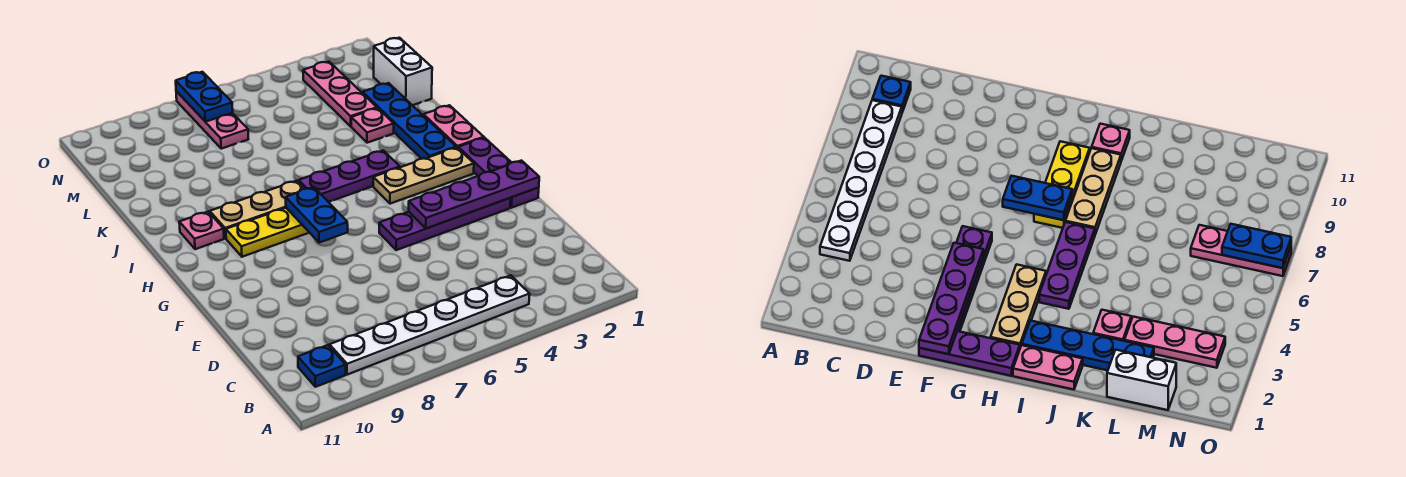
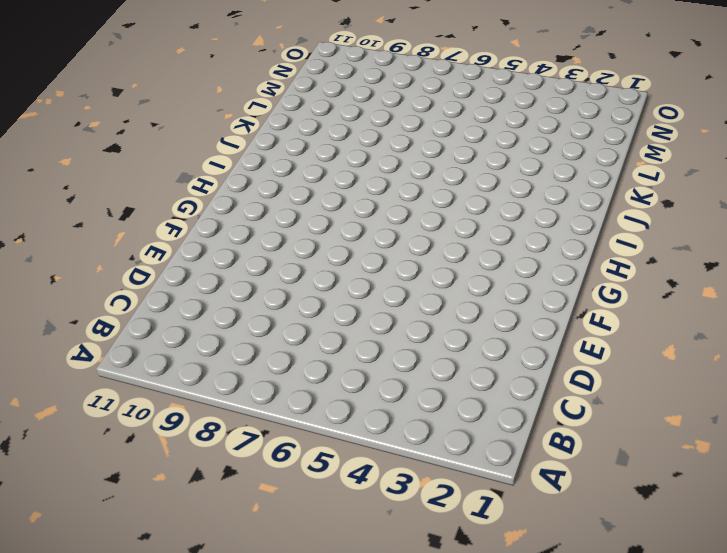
none -> white 1x6 plate [330,275,530,375]
none -> blue 1x1 plate [298,345,346,387]
none -> purple 1x3 plate [458,138,539,208]

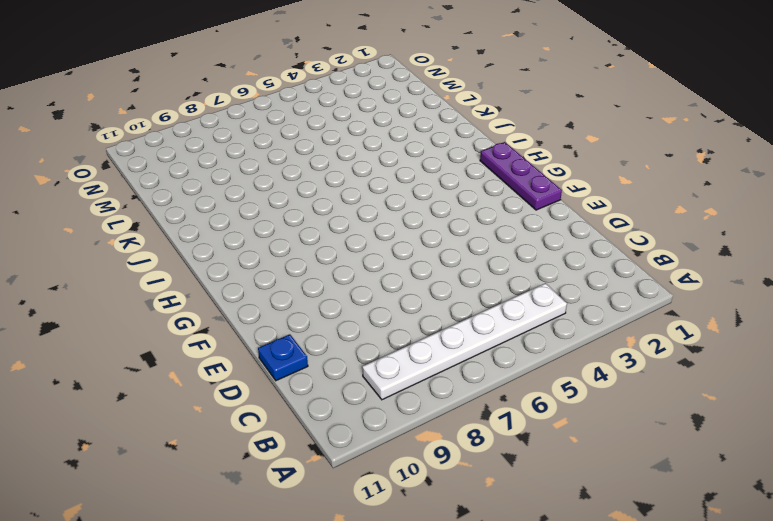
blue 1x1 plate [258,334,308,381] -> blue 1x1 plate moved to [298,345,346,387]
none -> purple 1x4 plate [379,198,511,250]
none -> tan 1x3 plate [373,148,474,204]
none -> yellow 1x3 plate [226,208,309,257]

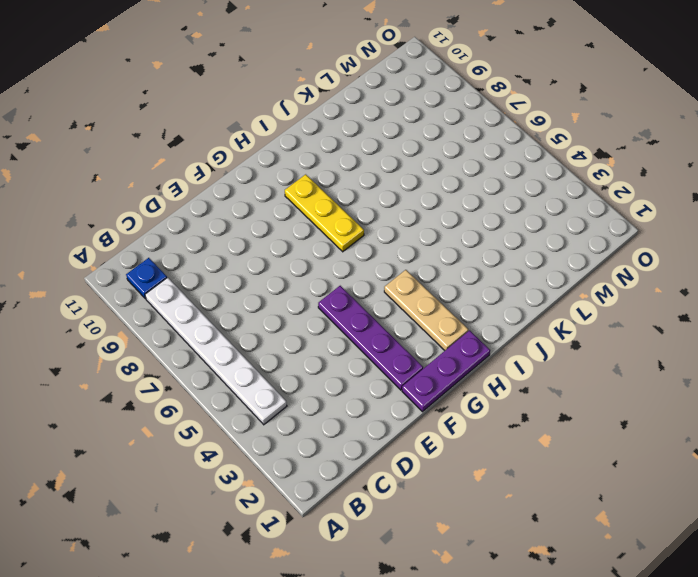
none -> pink 1x2 plate [424,105,484,148]
none -> blue 1x4 plate [363,83,456,159]
none -> purple 1x3 plate [298,150,400,202]

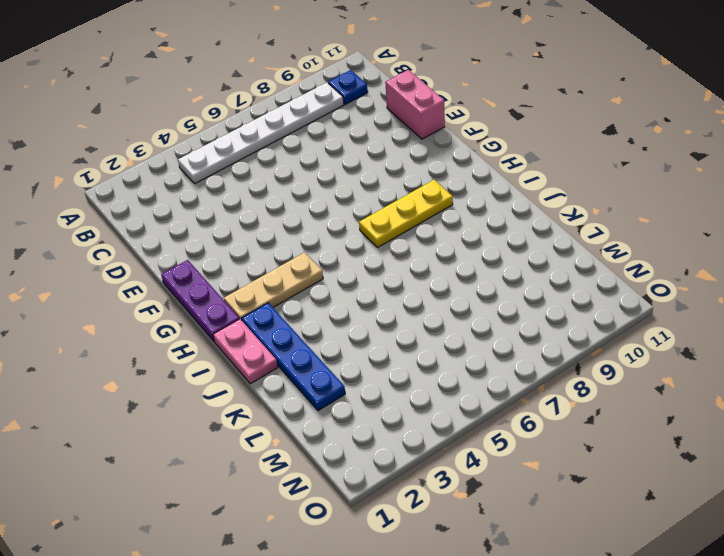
pink 1x2 brick [385,70,445,139] -> none
none -> purple 1x4 plate [379,198,511,250]
none -> purple 1x3 plate [298,150,400,202]
none -> tan 1x3 plate [210,181,305,238]

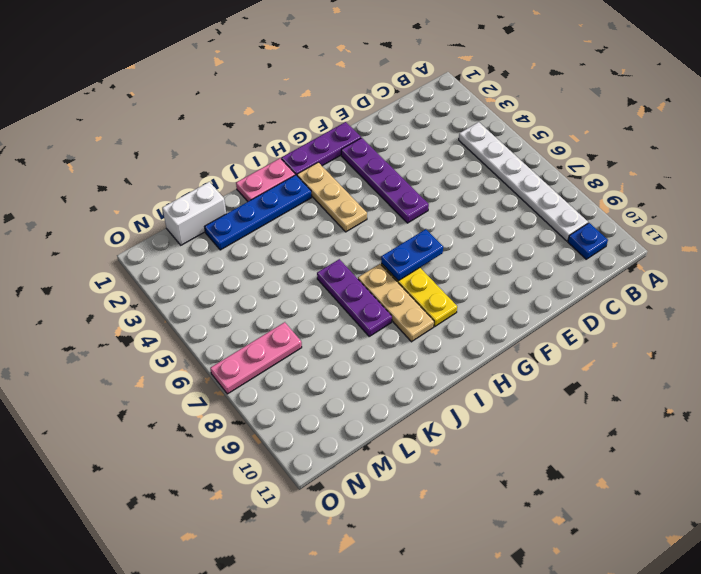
purple 1x3 plate [317,259,392,336] -> purple 1x3 plate moved to [298,150,400,202]
none -> pink 1x1 plate [179,212,224,249]
none -> pink 1x1 plate [351,108,394,143]
none -> pink 1x3 plate [303,62,377,126]

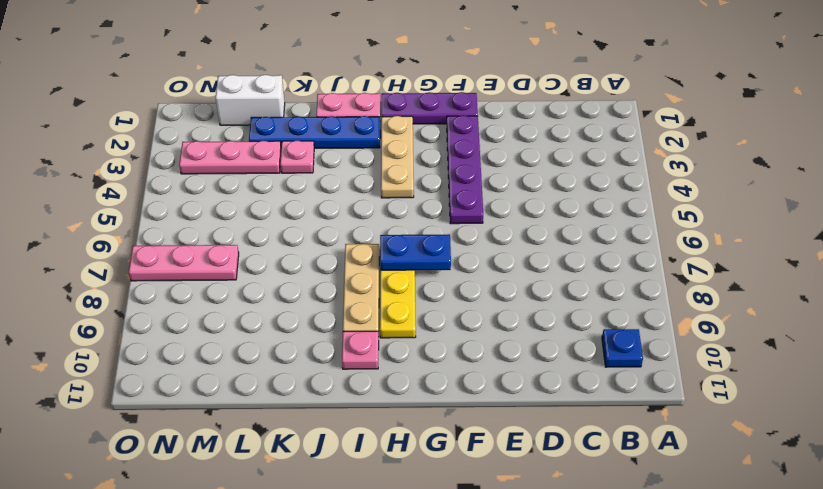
none -> white 1x6 plate [330,275,530,375]
none -> purple 1x3 plate [298,150,400,202]
none -> purple 1x4 plate [409,161,539,229]

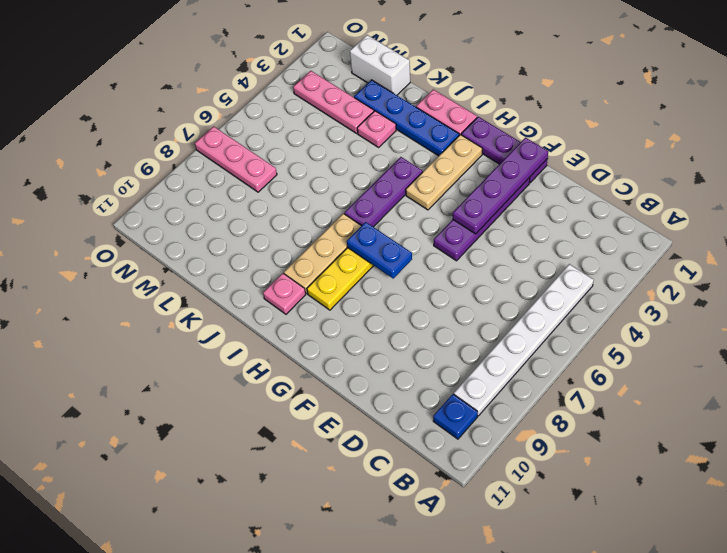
none -> blue 1x2 plate [176,72,233,122]

